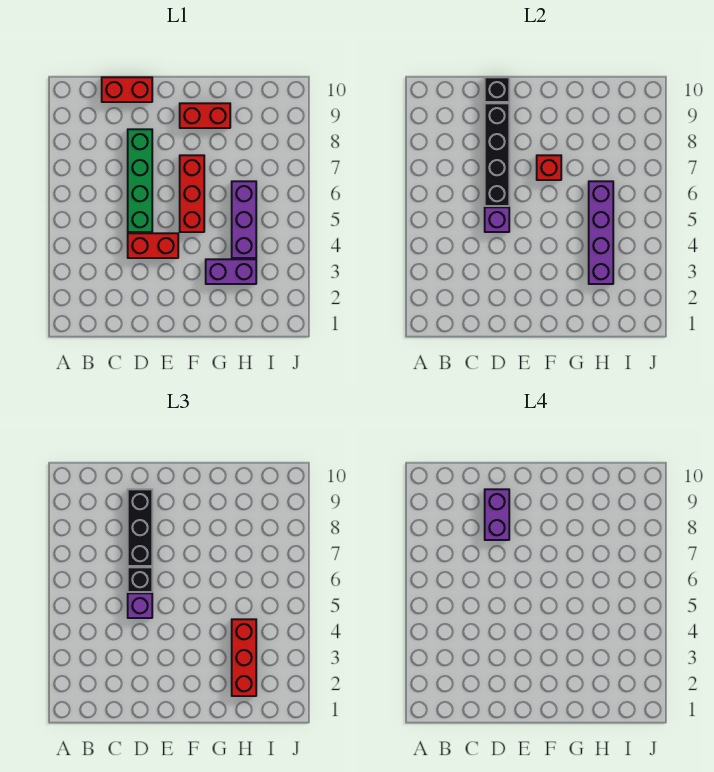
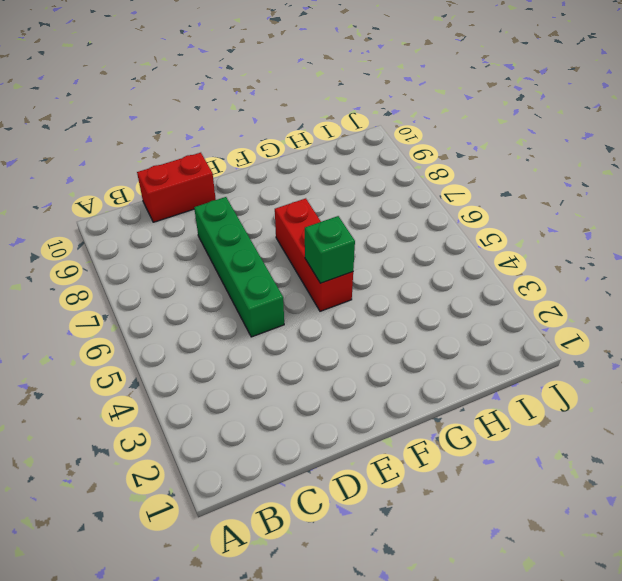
green 1x1 brick [305,216,355,283] -> none
none -> red 1x2 brick [128,233,178,258]
none -> red 1x2 brick [180,103,230,128]
none -> purple 1x2 brick [206,259,256,284]

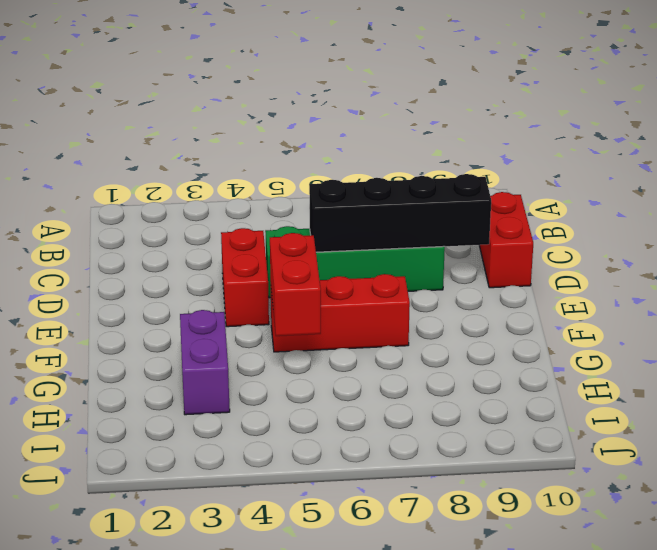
red 1x2 brick [270,233,321,336] -> red 1x2 brick moved to [180,103,230,128]
none -> purple 1x3 brick [232,181,256,258]
none -> purple 1x1 brick [485,207,509,232]
none -> black 1x1 brick [485,77,509,102]

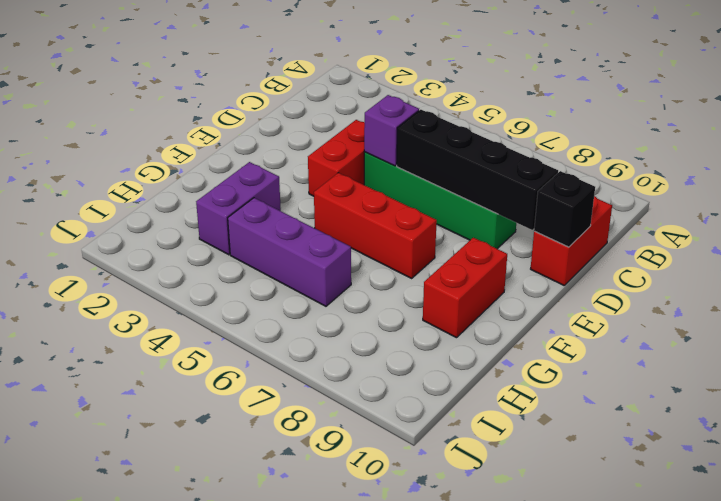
none -> red 1x1 brick [537,155,561,180]
none -> purple 1x4 brick [589,181,613,284]
none -> purple 1x1 brick [128,593,152,618]

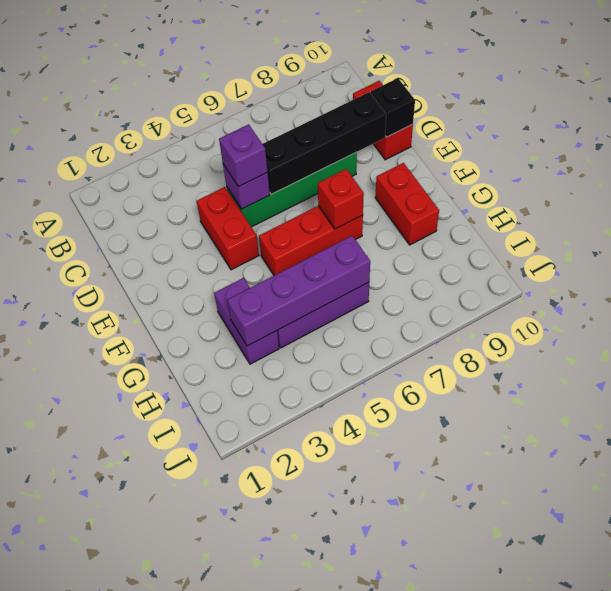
none -> black 1x1 brick [128,567,152,592]
none -> black 1x3 brick [128,489,152,566]
none -> red 1x3 brick [232,619,256,696]

